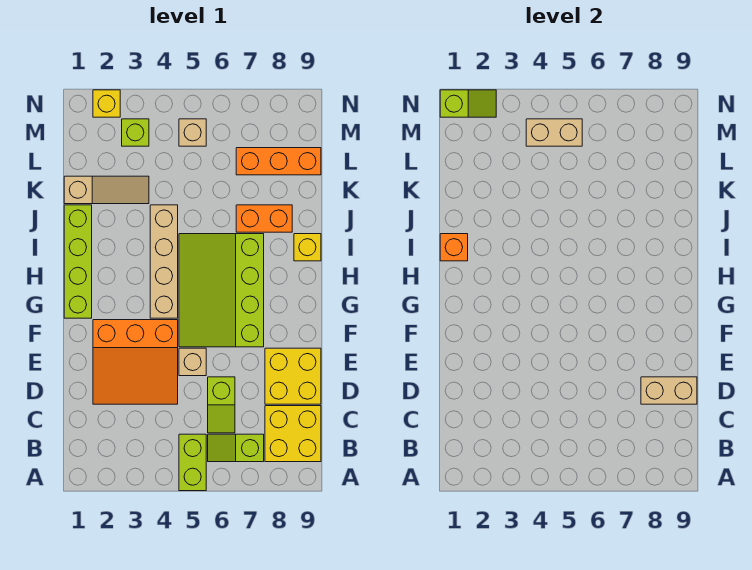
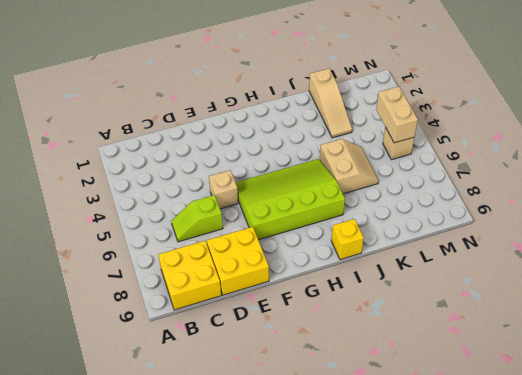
tan 2x2 slope [320,139,378,194] -> none
none -> lime 1x2 brick [179,434,206,491]
none -> lime 1x2 slope [208,434,264,462]
none -> orange 3x3 slope [93,320,178,404]

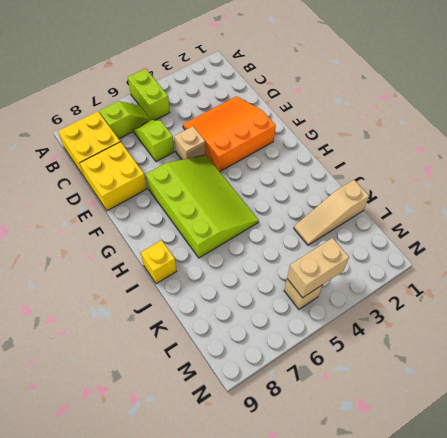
none -> lime 1x4 brick [64,205,92,318]
none -> tan 1x4 brick [150,205,178,318]
none -> orange 1x2 brick [236,205,292,232]

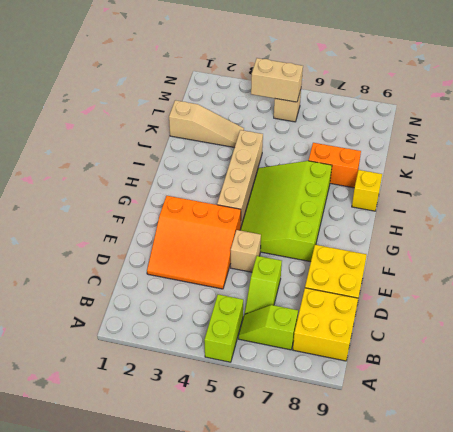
none -> lime 1x4 brick [64,205,92,318]
none -> orange 1x3 brick [236,148,321,175]
none -> lime 1x1 brick [122,119,149,146]

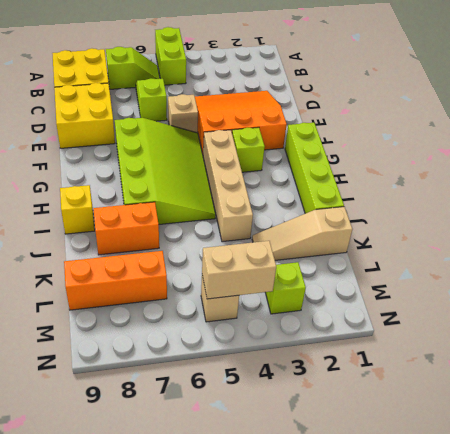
lime 1x1 brick [232,127,265,172] -> none
none -> yellow 1x1 brick [93,90,120,117]
none -> tan 1x2 brick [641,377,697,404]
none -> orange 1x1 brick [440,234,468,261]

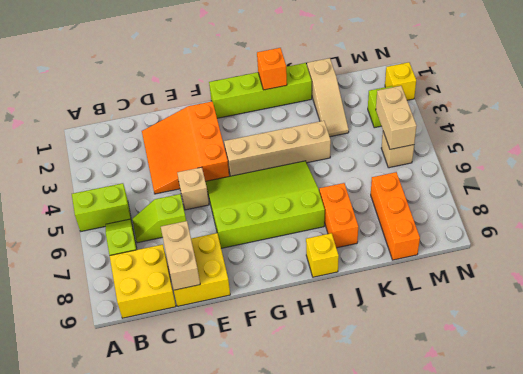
none -> lime 1x2 slope [440,90,496,117]

